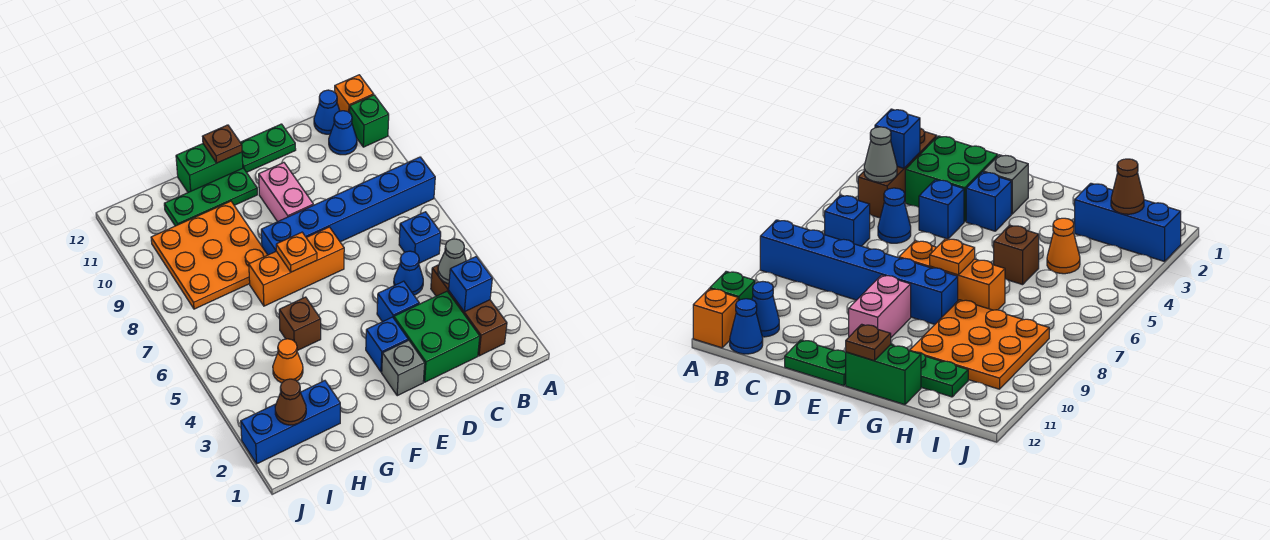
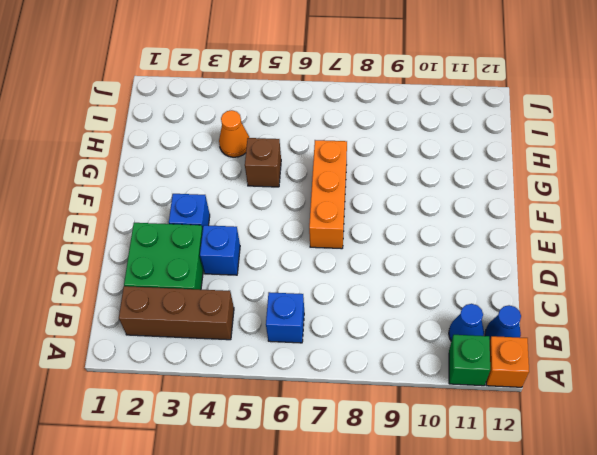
none -> blue 1x6 brick [261,157,435,255]
none -> blue 1x1 cone [394,251,423,295]
none -> green 1x2 plate [240,124,296,172]

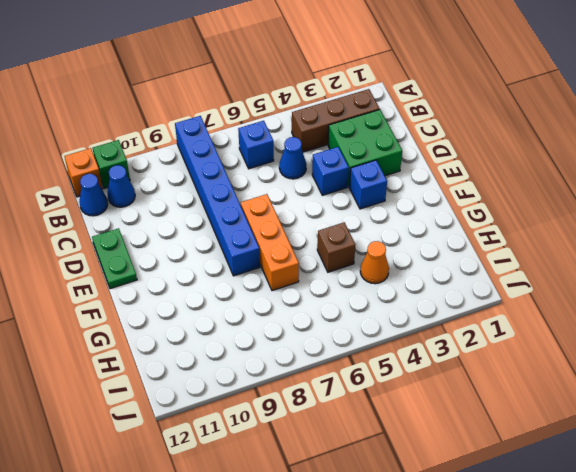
none -> grey 1x1 brick [382,340,425,396]
none -> pink 1x2 brick [259,163,313,222]
none -> green 1x3 plate [164,168,257,226]

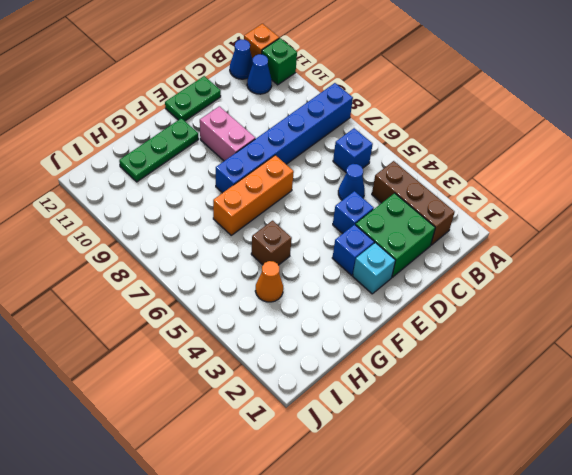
cyan 1x1 brick [353,243,395,294] -> grey 1x1 brick [382,340,425,396]
none -> green 1x2 brick [176,144,243,192]
none -> orange 3x3 plate [151,201,267,309]
none -> blue 1x3 brick [241,381,340,464]

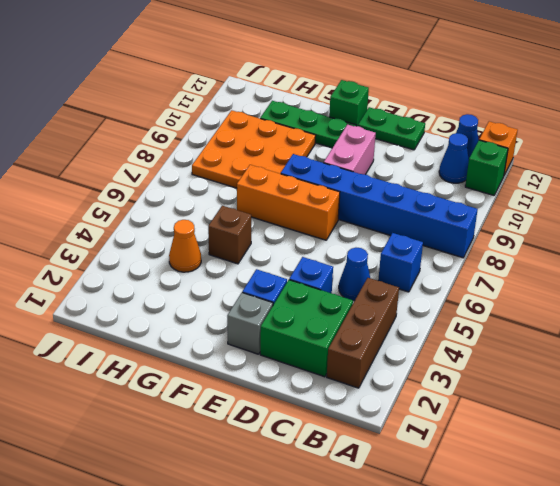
green 1x1 brick [329,80,369,126] -> green 1x2 brick [176,144,243,192]
none -> blue 1x3 brick [241,381,340,464]
none -> blue 1x1 brick [449,257,492,312]
none -> grey 1x1 cone [438,239,466,284]

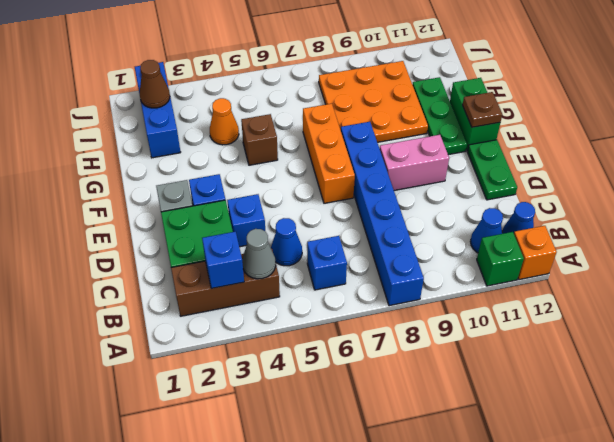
none -> orange 1x1 plate [276,232,317,272]

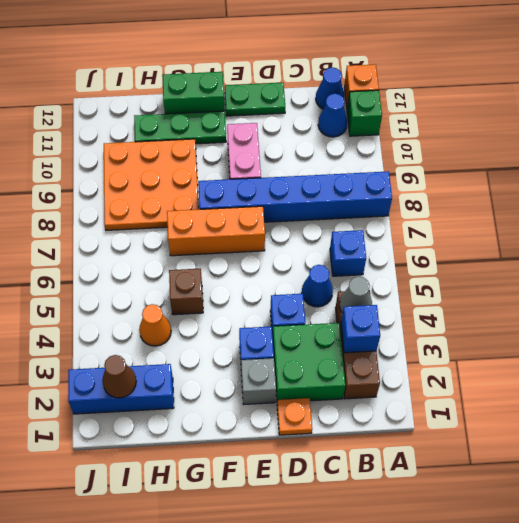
orange 1x1 plate [277,398,312,435] -> orange 1x1 plate moved to [276,232,317,272]
none -> brown 1x1 plate [203,125,242,163]

